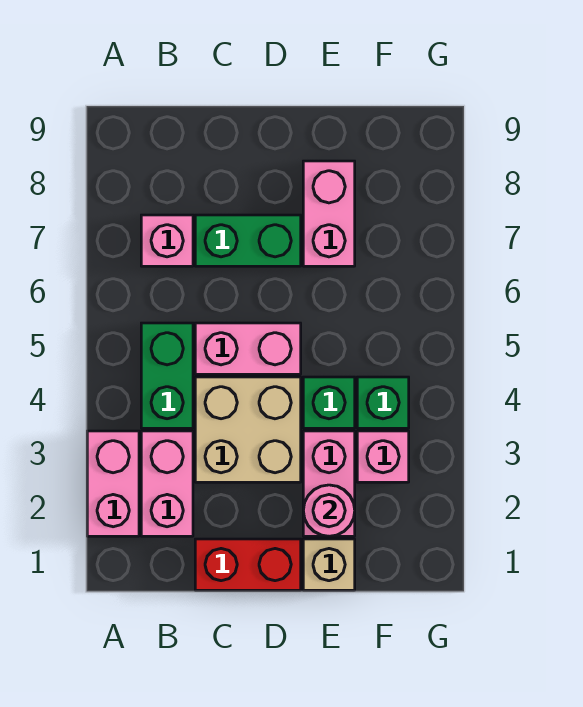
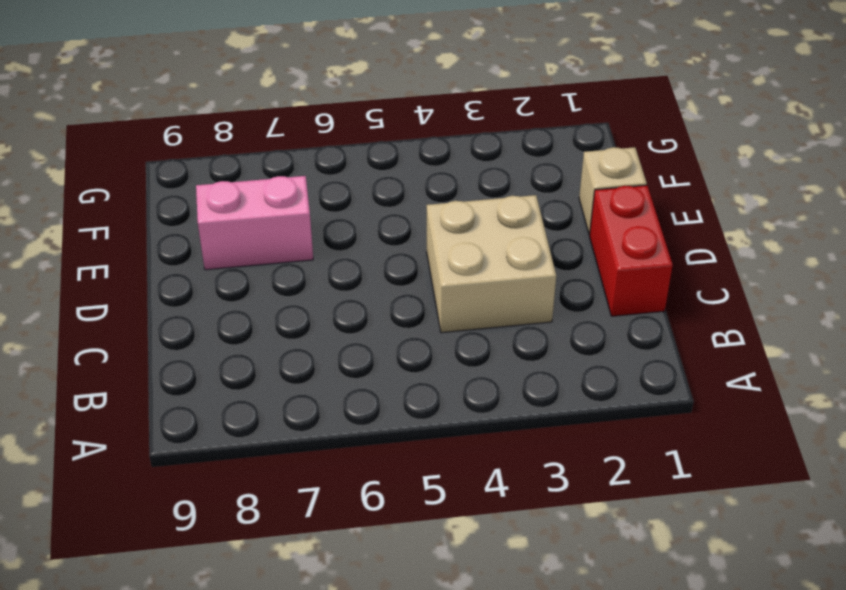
none -> pink 1x2 brick [87,431,139,536]
none -> pink 1x2 brick [141,431,193,536]
none -> green 1x2 brick [141,323,193,428]

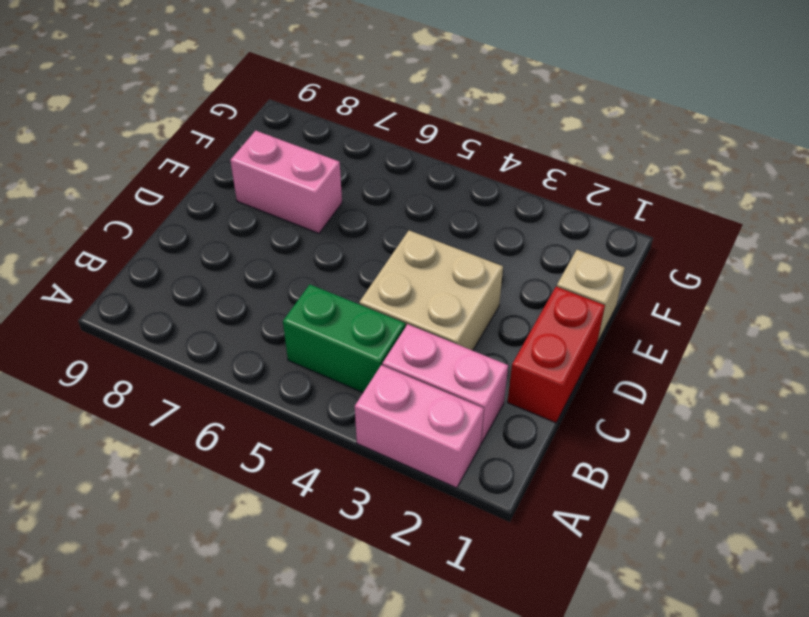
none -> pink 1x1 brick [141,215,193,266]
none -> pink 1x2 brick [195,323,301,374]
none -> green 1x2 brick [195,215,301,266]

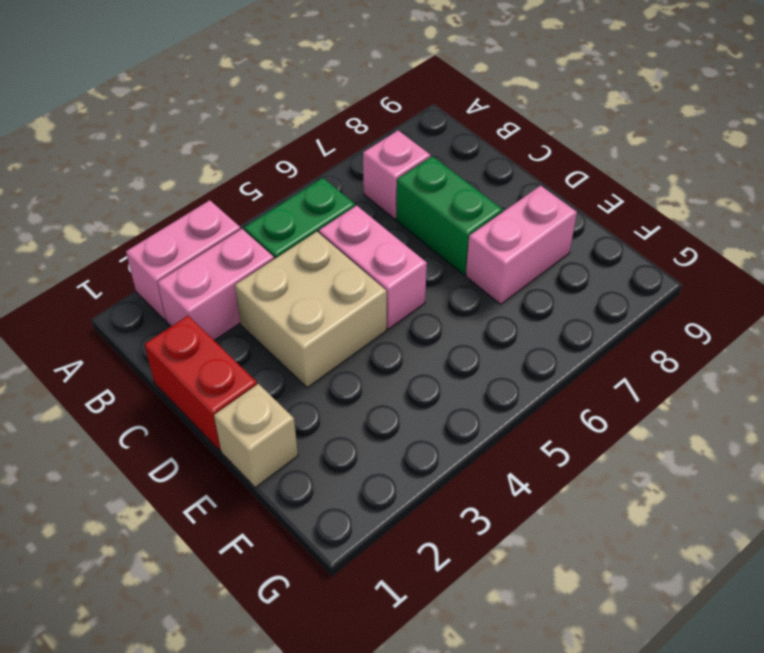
none -> pink 1x2 brick [303,431,355,536]
none -> green 1x1 brick [303,377,355,428]
none -> pink 1x1 brick [357,431,409,482]

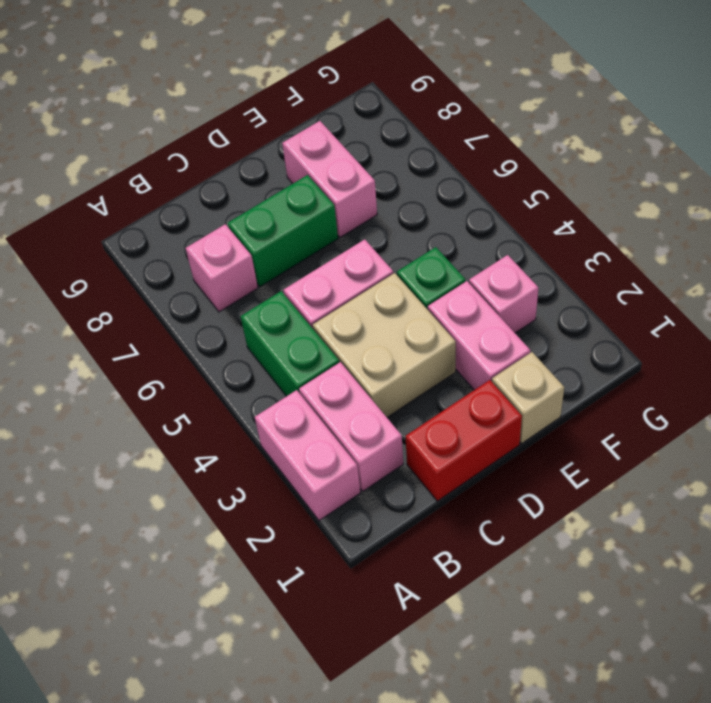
none -> green 1x1 brick [357,377,409,428]
none -> pink 1x1 round brick [303,485,355,536]

